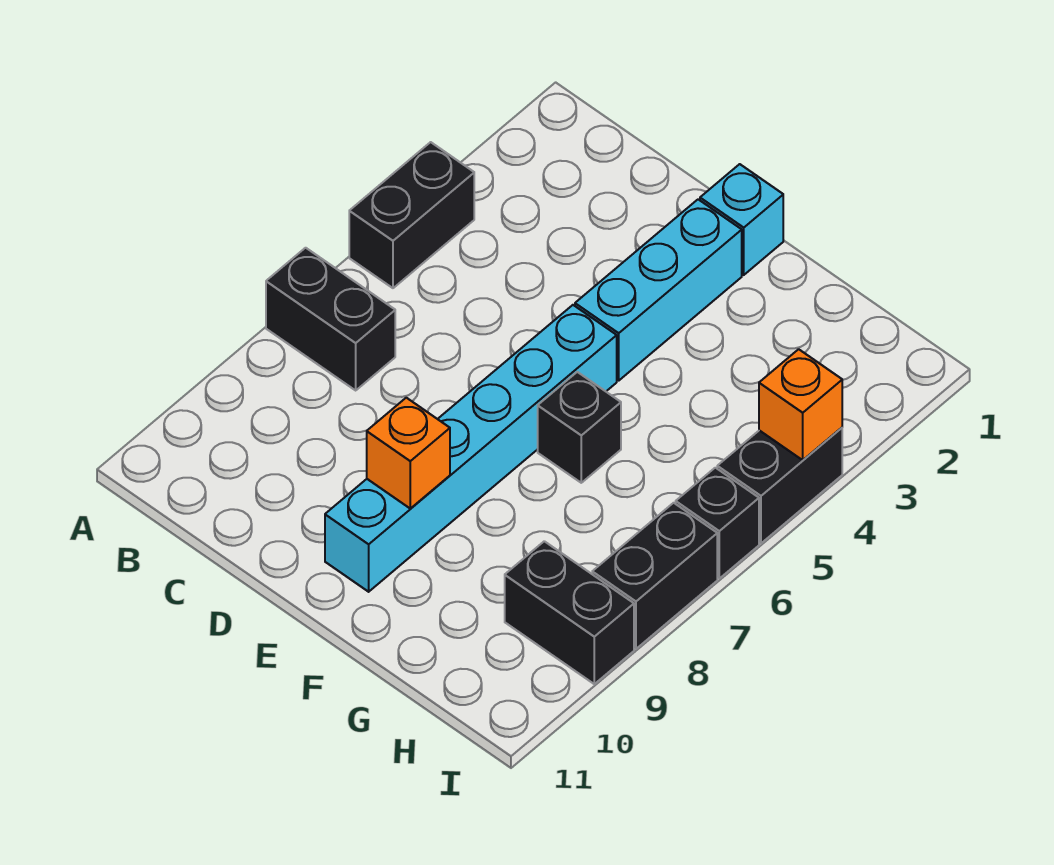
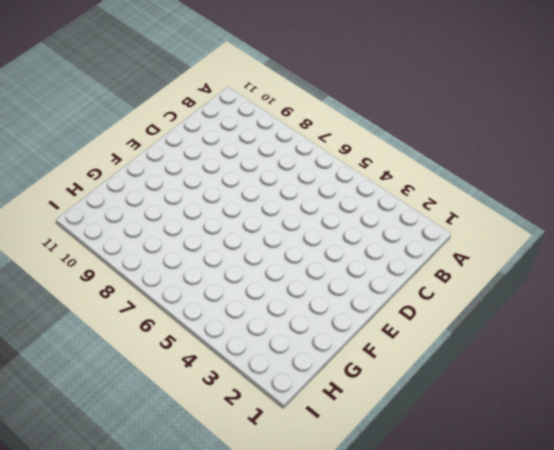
none -> black 1x2 brick [349,142,474,288]
none -> black 1x2 brick [266,248,395,390]
none -> cyan 1x1 brick [700,164,783,275]

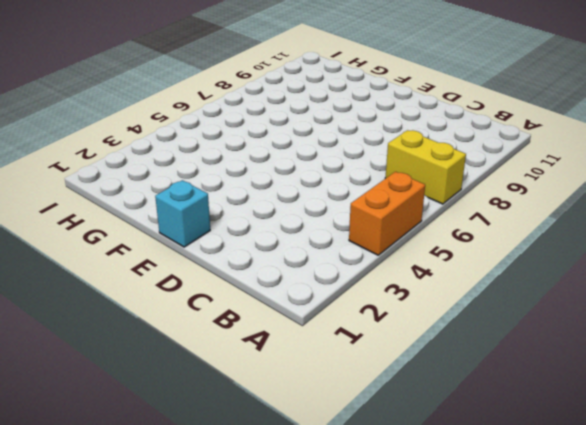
orange 1x2 brick [349,172,425,255] -> black 1x2 brick [349,142,474,288]
yellow 1x2 brick [385,130,466,204] -> black 1x2 brick [266,248,395,390]
none -> cyan 1x3 brick [575,199,742,380]
none -> cyan 1x6 brick [325,305,617,592]
none -> black 1x1 brick [538,372,621,483]

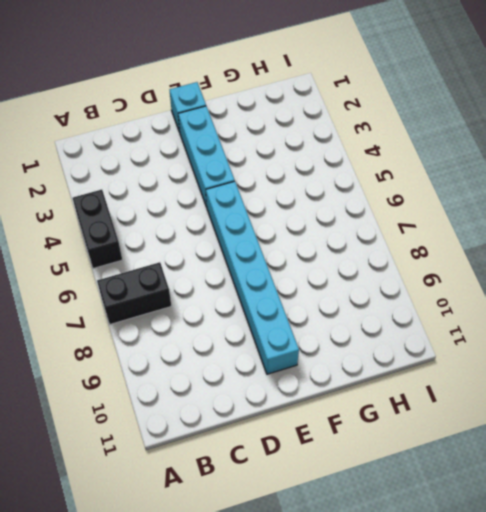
none -> black 1x1 brick [538,372,621,483]
none -> black 1x2 brick [505,541,634,684]
none -> black 1x2 brick [717,428,842,543]

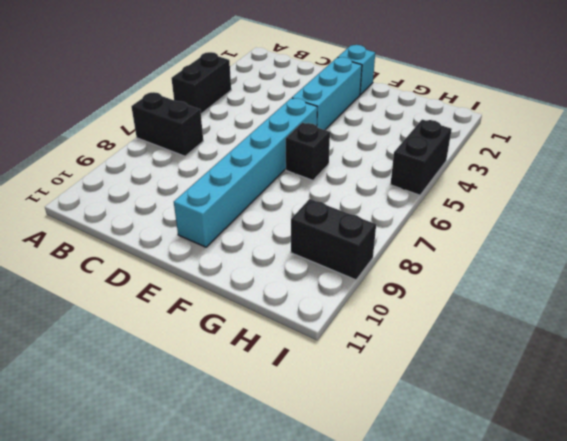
none -> black 1x1 brick [676,468,759,578]
none -> black 1x2 brick [592,503,717,649]
none -> orange 1x1 brick [367,398,450,508]

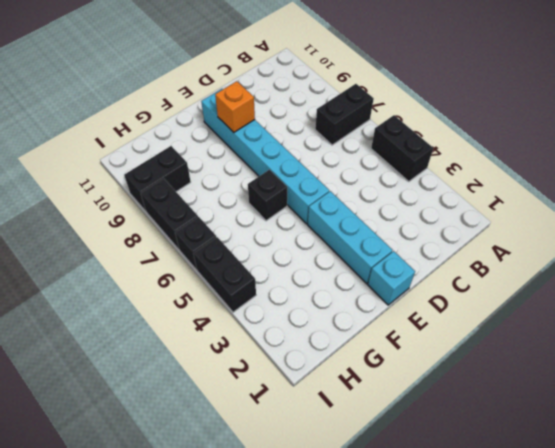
none -> orange 1x1 brick [759,349,842,460]

